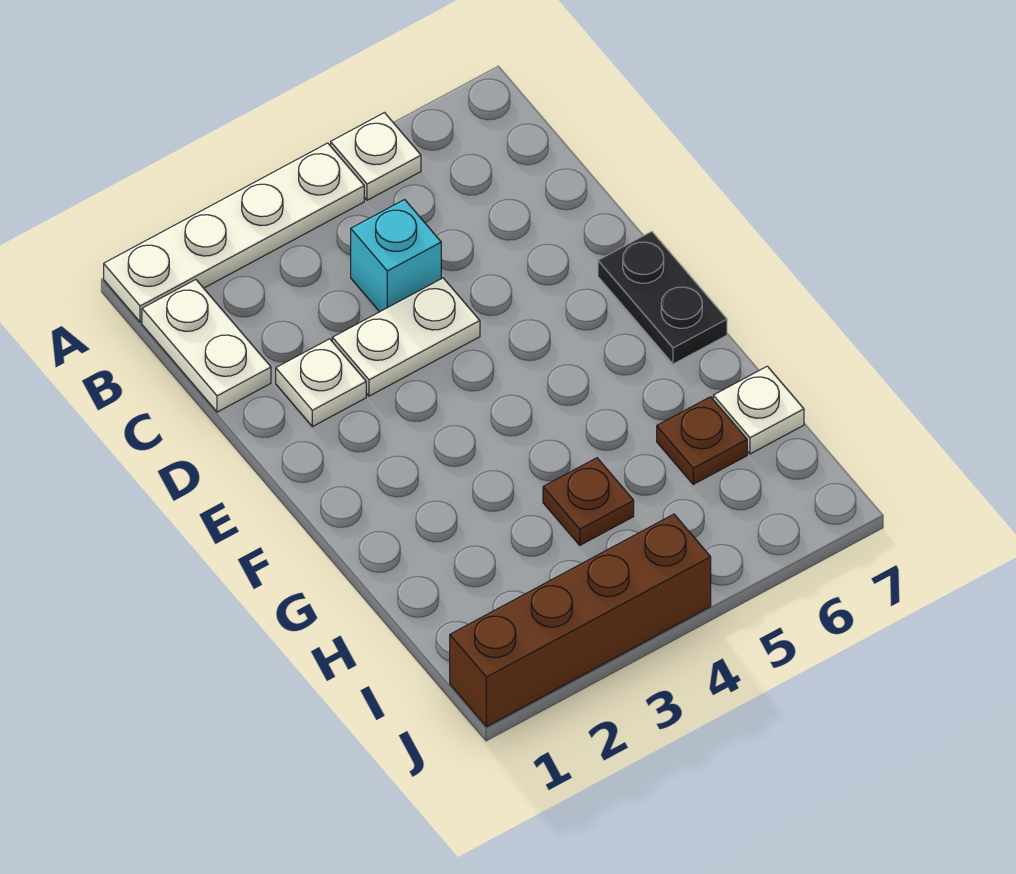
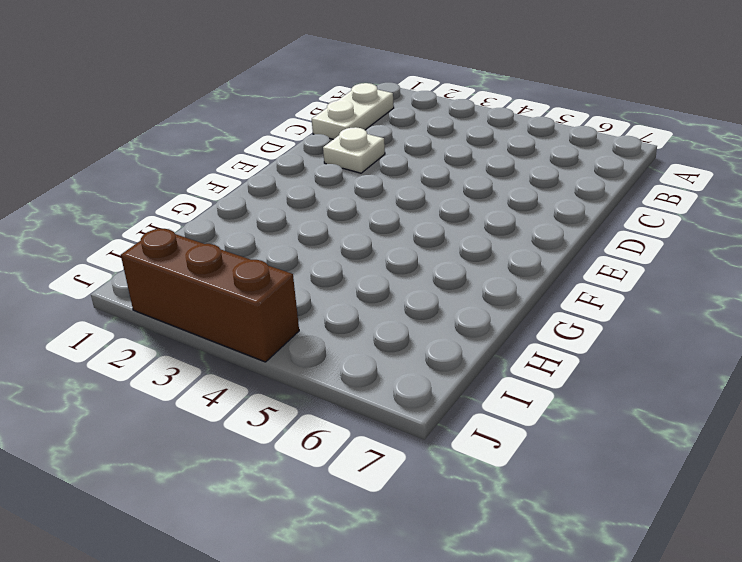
brown 1x3 brick [121,228,299,362] -> brown 1x4 brick [450,514,711,727]
none -> white 1x4 plate [104,143,364,322]
none -> white 1x1 plate [331,113,421,200]

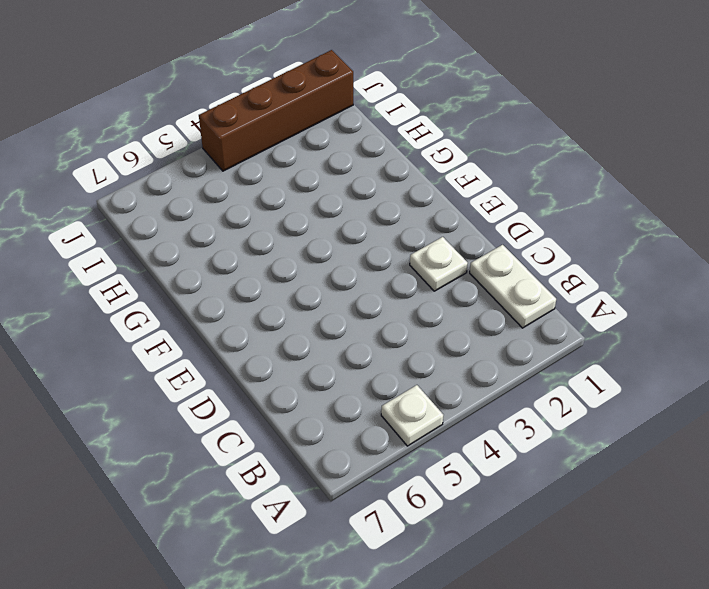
none -> white 1x4 plate [104,143,364,322]
none -> cyan 1x1 brick [351,199,441,312]

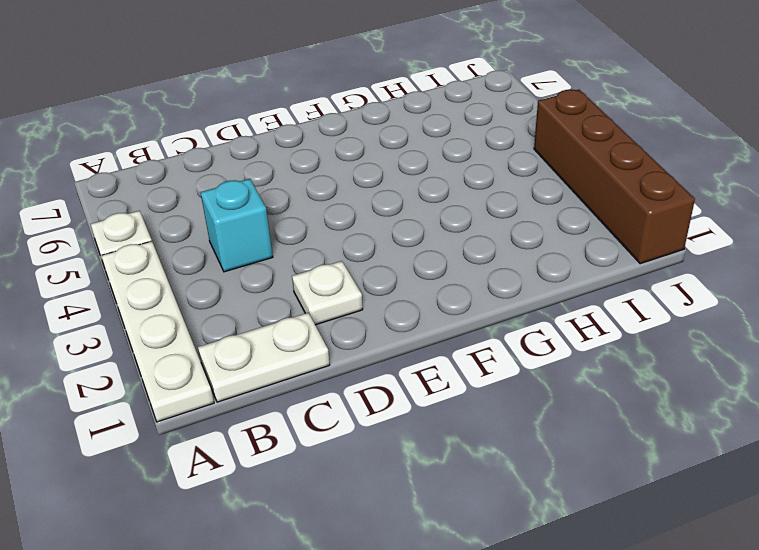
none -> white 1x2 plate [332,278,480,396]
none -> black 1x2 plate [598,232,727,364]

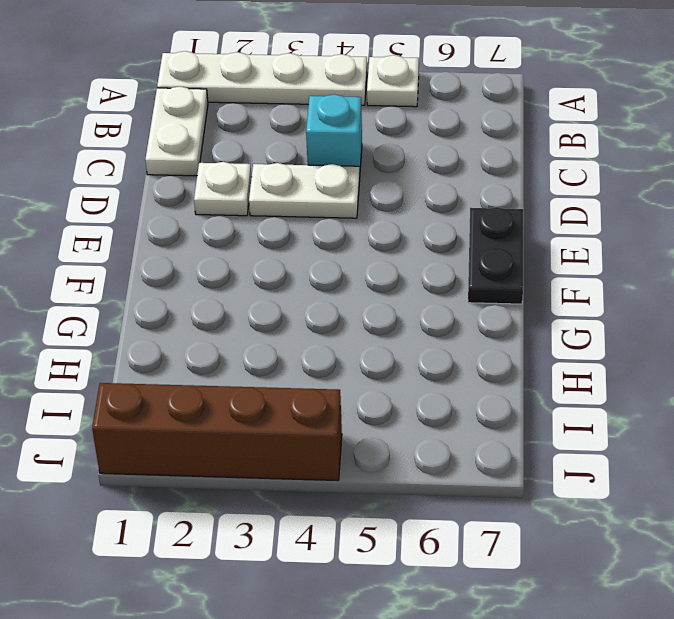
none -> brown 1x1 plate [543,458,634,545]
none -> brown 1x1 plate [657,397,747,484]

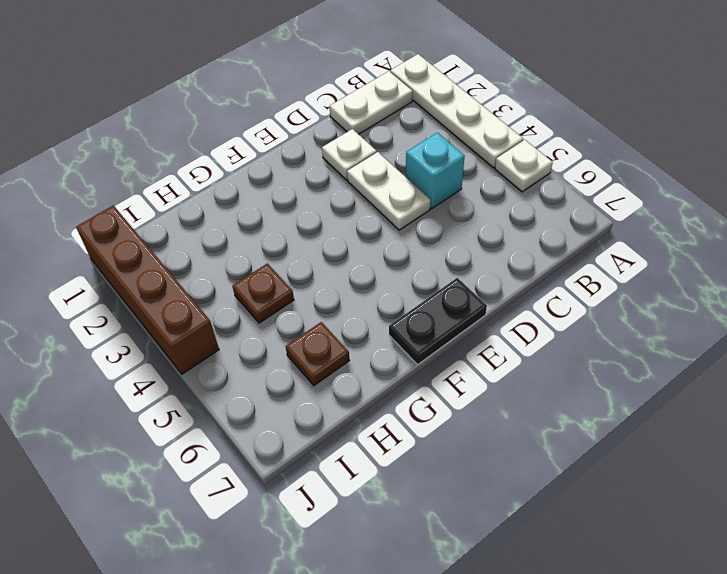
none -> white 1x1 plate [713,366,804,454]

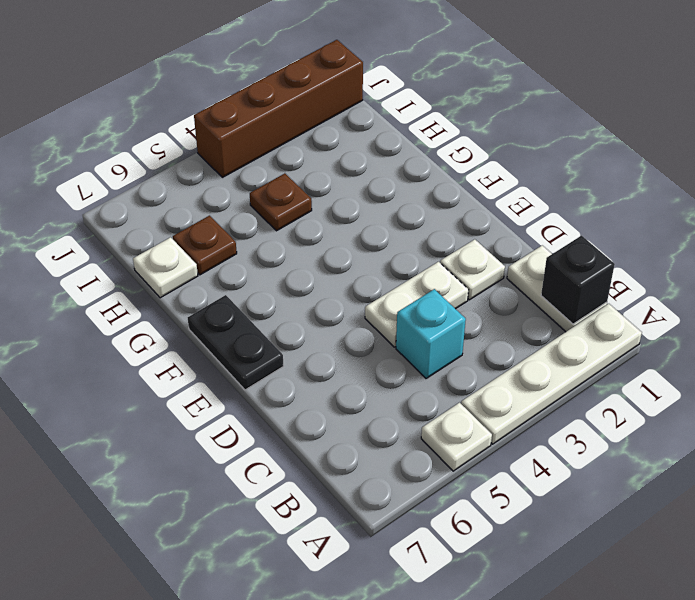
black 1x1 brick [541,236,615,324] -> none

